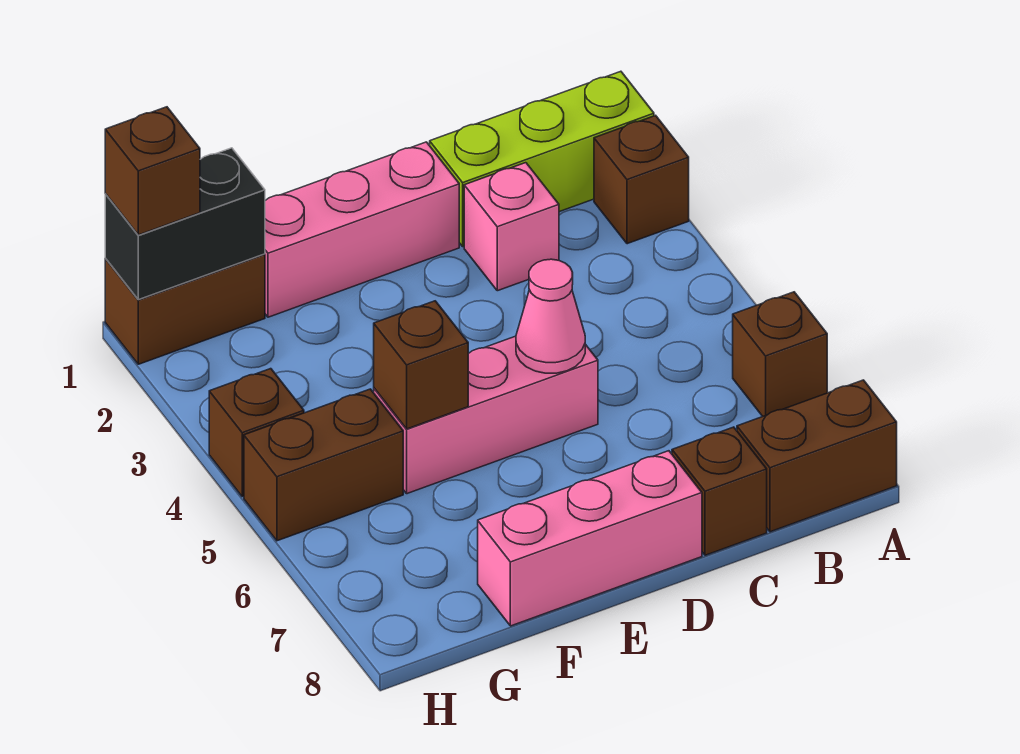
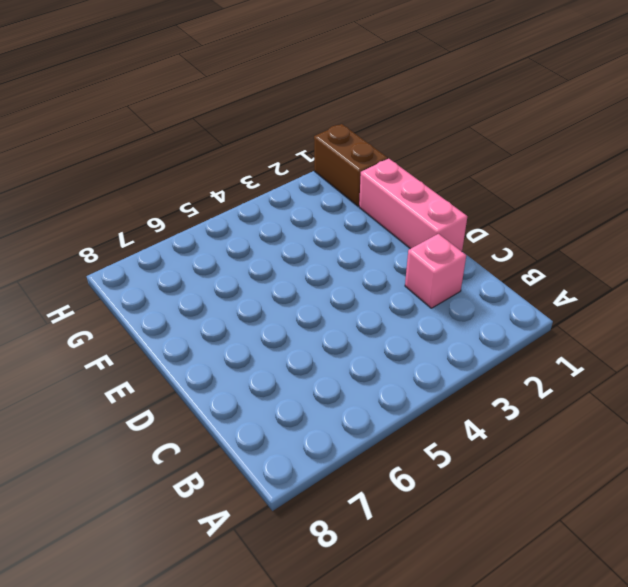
none -> lime 1x3 brick [430,71,654,246]
none -> brown 1x1 brick [594,115,689,244]
none -> brown 1x1 brick [733,292,827,416]

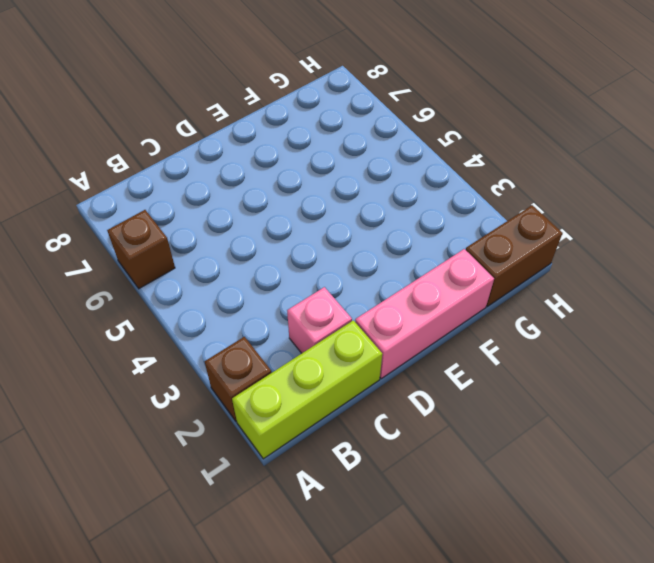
none -> brown 1x2 brick [737,380,897,532]
none -> brown 1x1 brick [672,427,767,555]
none -> pink 1x3 brick [374,336,598,494]

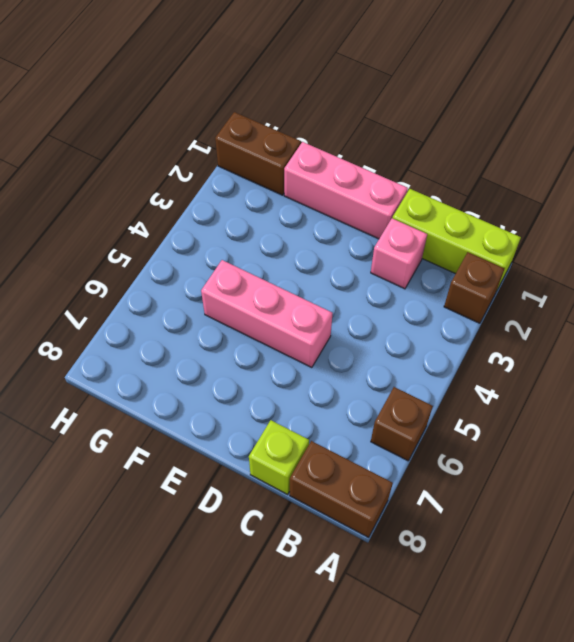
lime 1x1 brick [249,420,309,494] -> brown 1x1 brick [672,427,767,555]
none -> pink 1x3 brick [478,451,702,626]
none -> brown 1x2 brick [244,389,403,541]
none -> brown 1x1 brick [209,369,304,497]

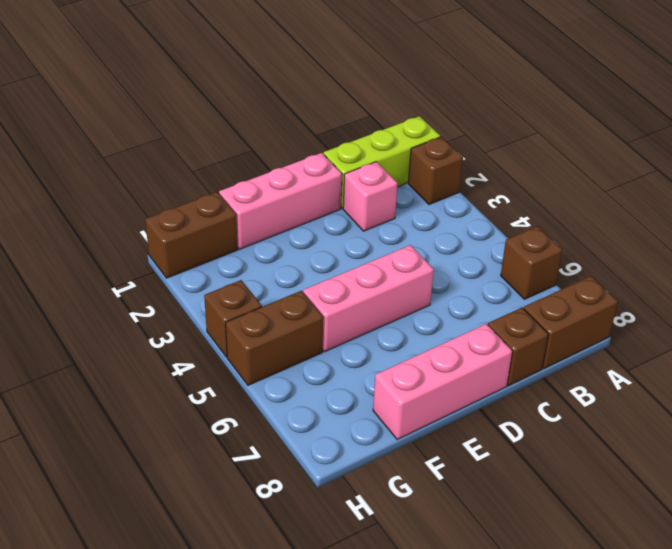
none -> pink 1x1 cone [516,259,585,373]
none -> brown 1x1 brick [374,301,468,429]
none -> black 1x2 brick [105,148,265,300]

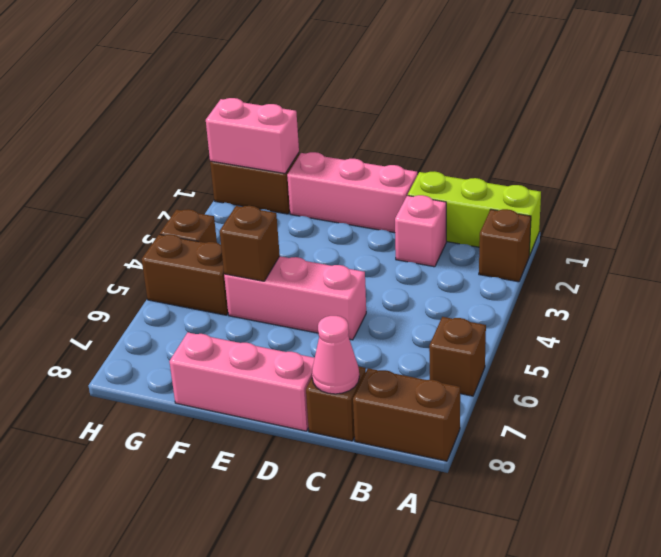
pink 1x1 cone [312,316,359,394] -> pink 1x1 cone moved to [516,259,585,373]
pink 1x2 brick [206,98,299,173] -> black 1x2 brick [105,148,265,300]
none -> brown 1x1 brick [105,107,200,235]

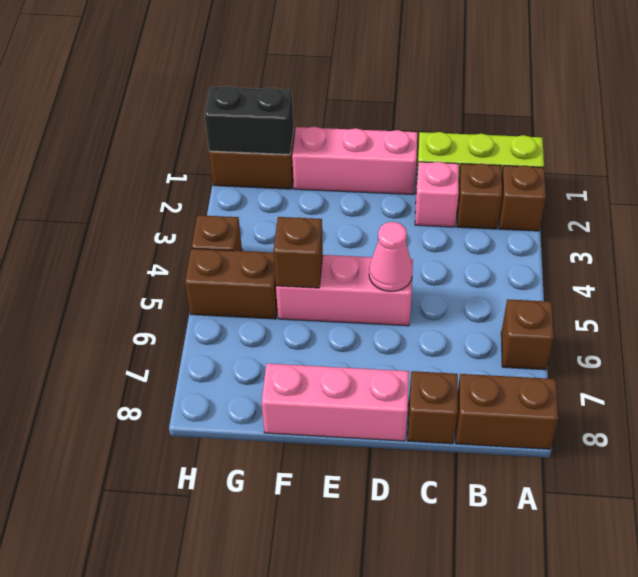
brown 1x1 brick [457,164,502,229] -> brown 1x1 brick moved to [105,107,200,235]

